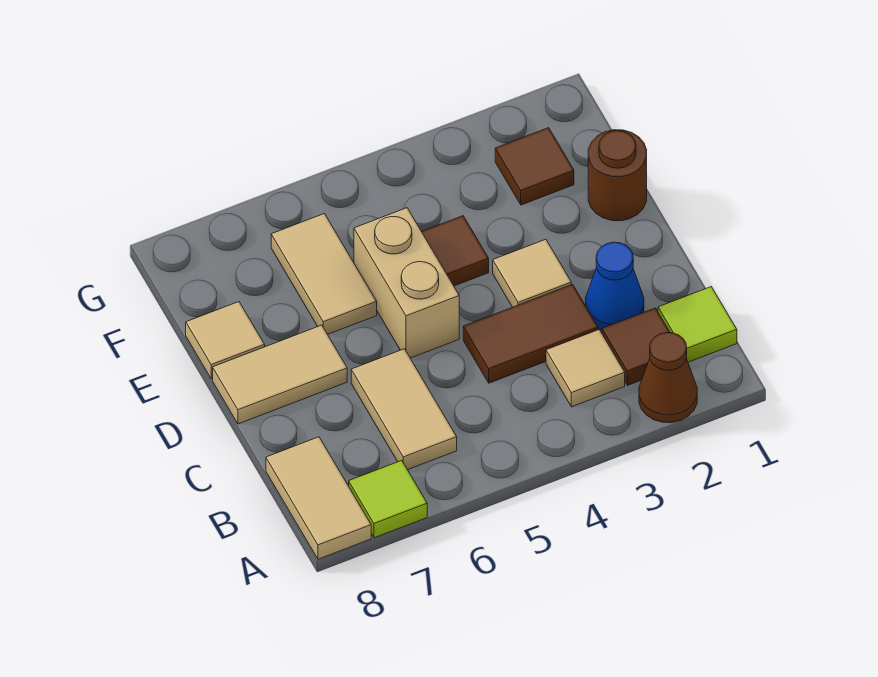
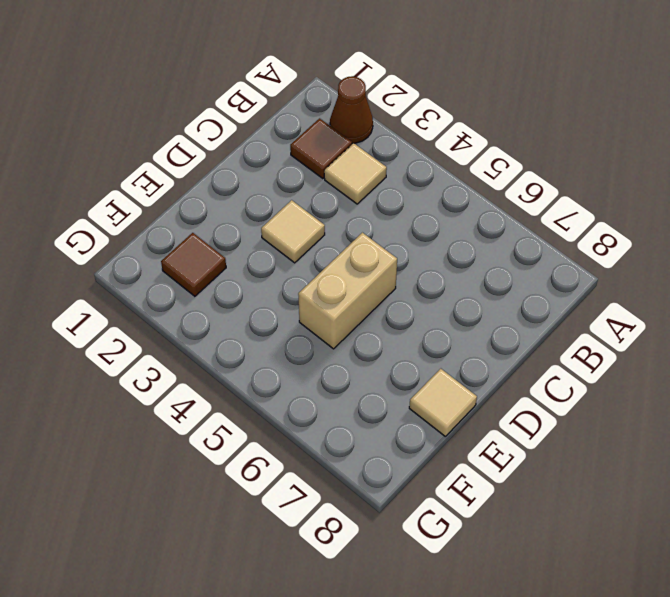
none -> lime 1x1 tile [349,460,427,538]
none -> tan 1x2 tile [266,437,371,559]
none -> lime 1x1 tile [658,287,737,362]

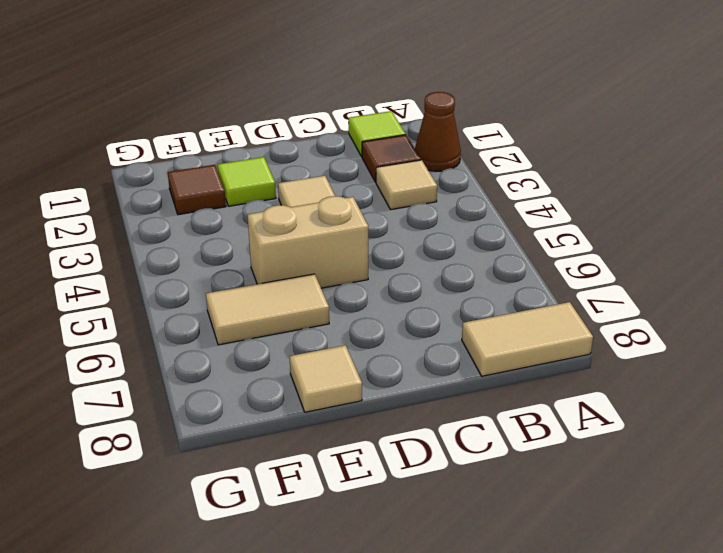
lime 1x1 tile [218,157,276,206] -> lime 1x1 tile moved to [349,460,427,538]
none -> tan 1x2 tile [351,349,457,470]
none -> blue 1x1 cone [586,242,644,330]
none -> brown 1x2 tile [463,284,598,383]

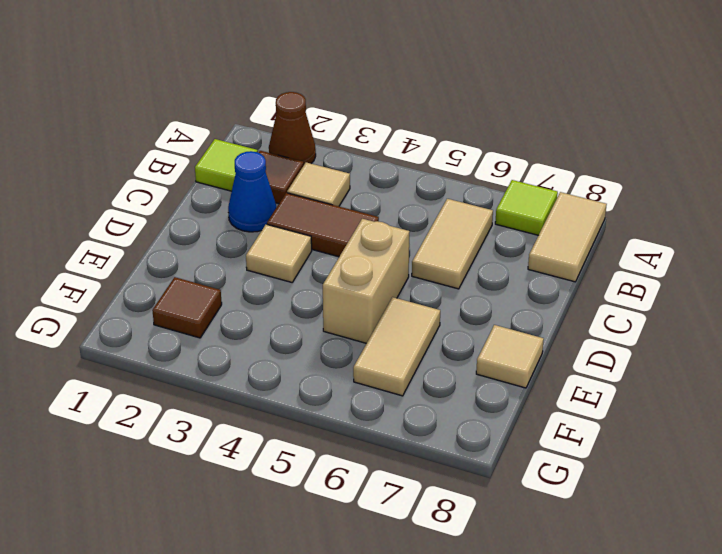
none -> tan 1x2 tile [213,325,347,424]
none -> brown 1x1 round brick [588,130,647,221]
none -> brown 1x1 tile [422,216,489,286]

